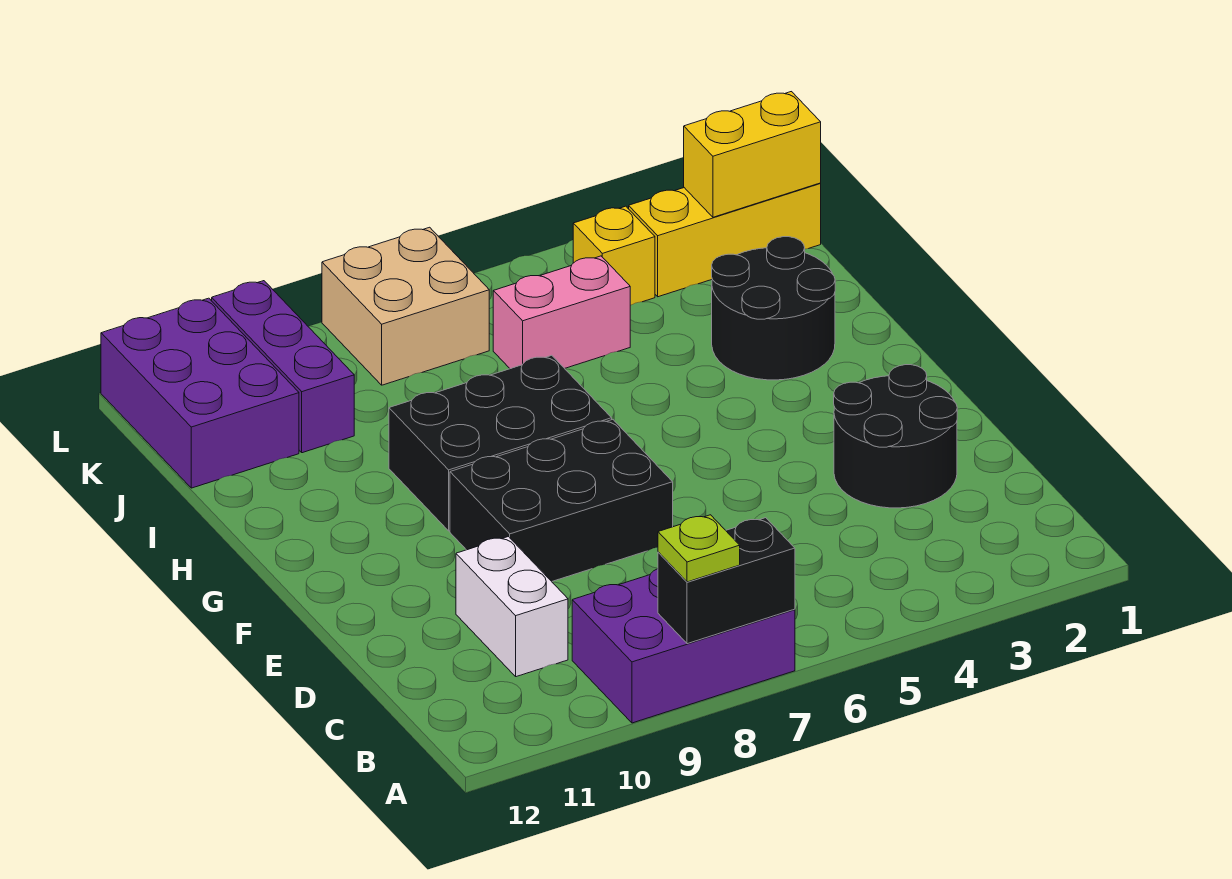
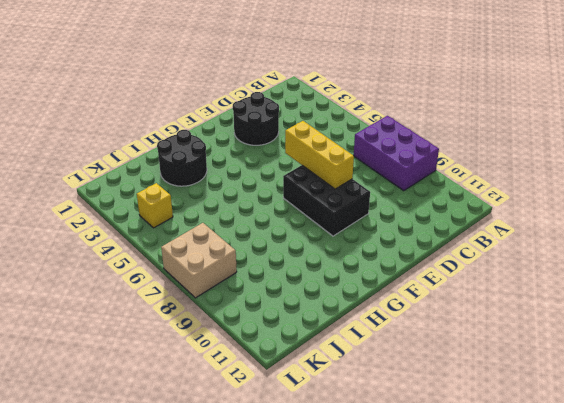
yellow 1x3 brick [285,121,354,189] -> yellow 1x3 brick moved to [629,183,821,297]
none -> white 1x2 brick [456,537,568,677]
none -> black 2x3 brick [389,355,612,531]
none -> pink 1x2 brick [493,256,630,369]

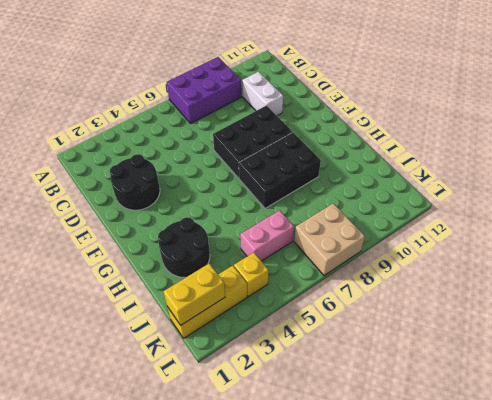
none -> purple 1x3 brick [212,281,354,453]
none -> purple 2x3 brick [101,298,299,488]
none -> black 1x2 brick [658,518,795,644]

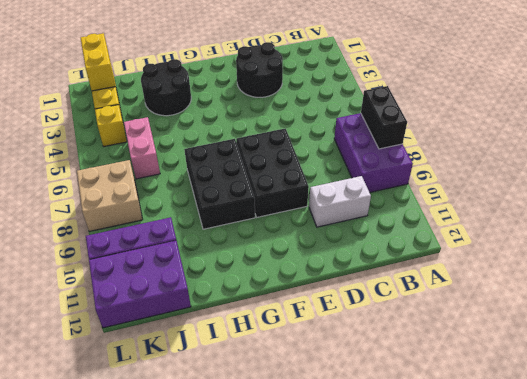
none -> lime 1x1 plate [658,515,740,582]

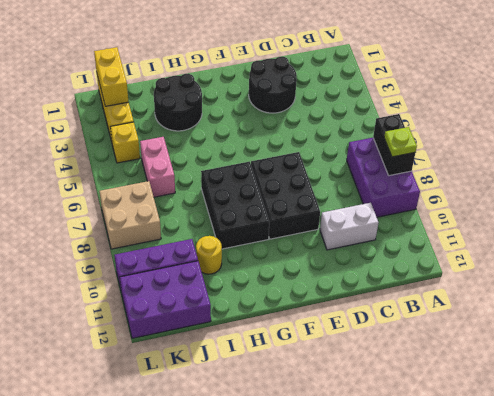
yellow 1x1 round brick [196,236,222,274] -> none

